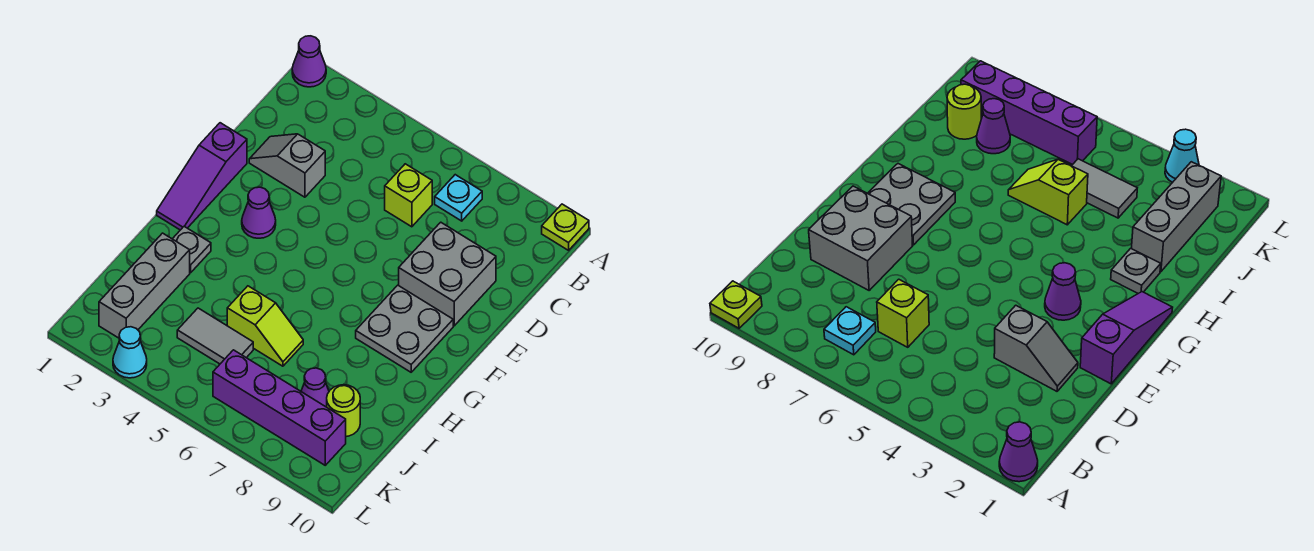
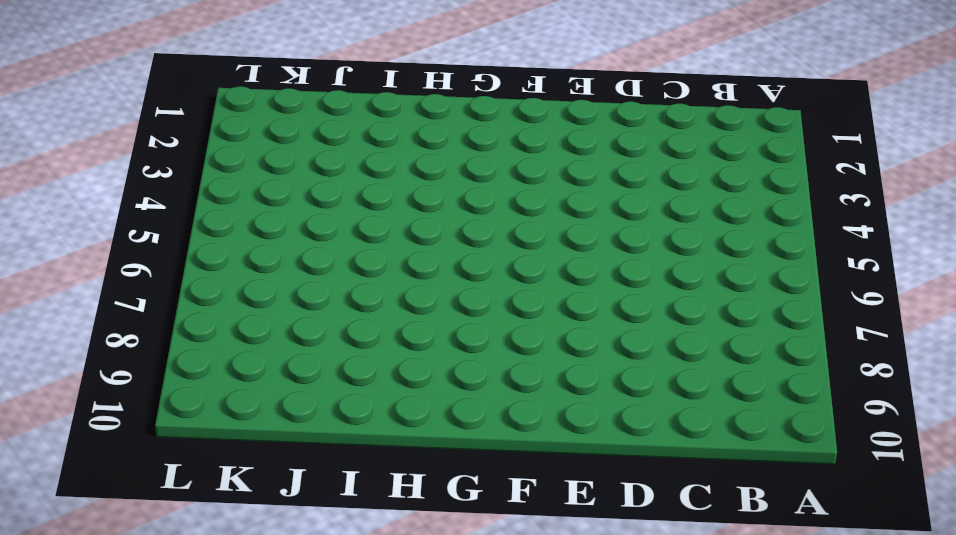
none -> purple 1x1 cone [292,36,326,87]
none -> lime 1x1 plate [542,204,589,250]
none -> cyan 1x1 plate [435,175,482,221]

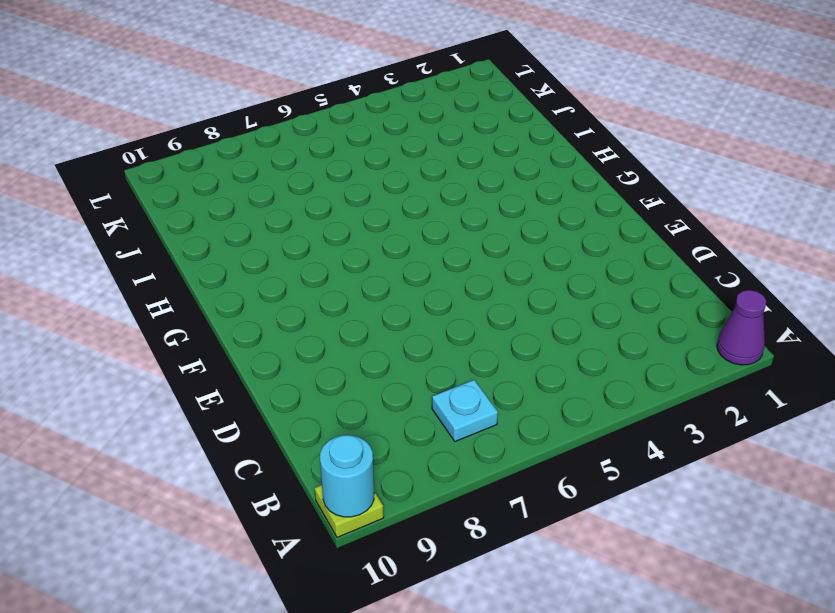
cyan 1x1 round brick [320,435,374,517] -> none
none -> lime 1x1 brick [385,164,432,227]
none -> grey 1x2 slope [249,134,325,197]
none -> grey 2x2 brick [399,222,496,326]

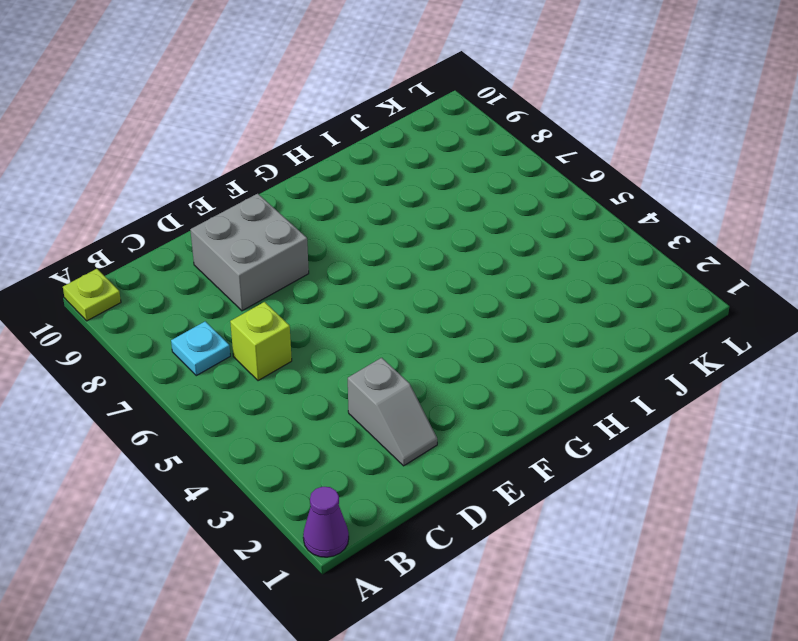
none -> purple 1x3 slope [157,123,247,230]
none -> purple 1x1 cone [242,187,276,238]
none -> grey 2x2 plate [356,285,453,372]

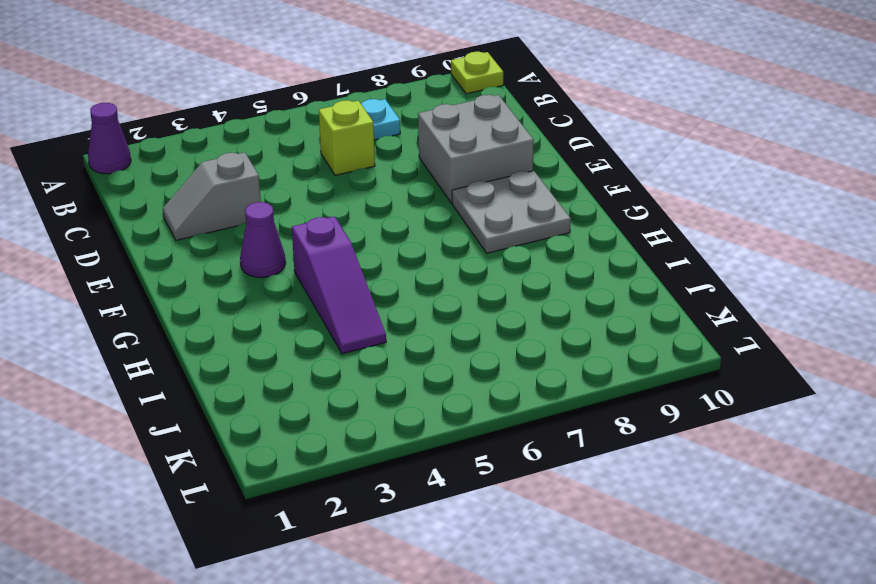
purple 1x3 slope [292,216,386,354] -> purple 1x3 slope moved to [157,123,247,230]
none -> grey 1x1 plate [173,226,211,273]
none -> grey 1x3 brick [99,233,190,338]
none -> lime 1x2 slope [227,286,303,366]

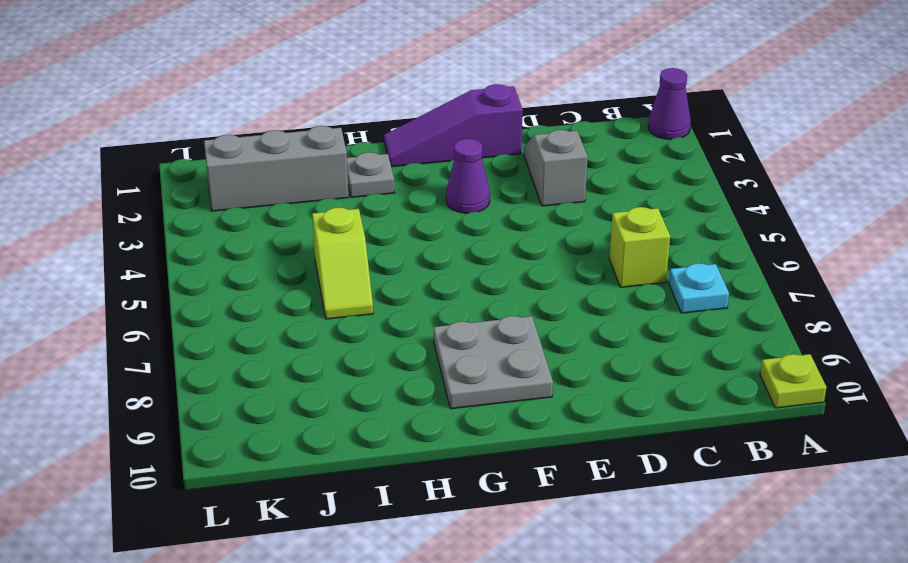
none -> grey 2x2 brick [399,222,496,326]
none -> grey 1x2 tile [177,308,253,364]
none -> purple 1x1 cone [301,368,329,407]

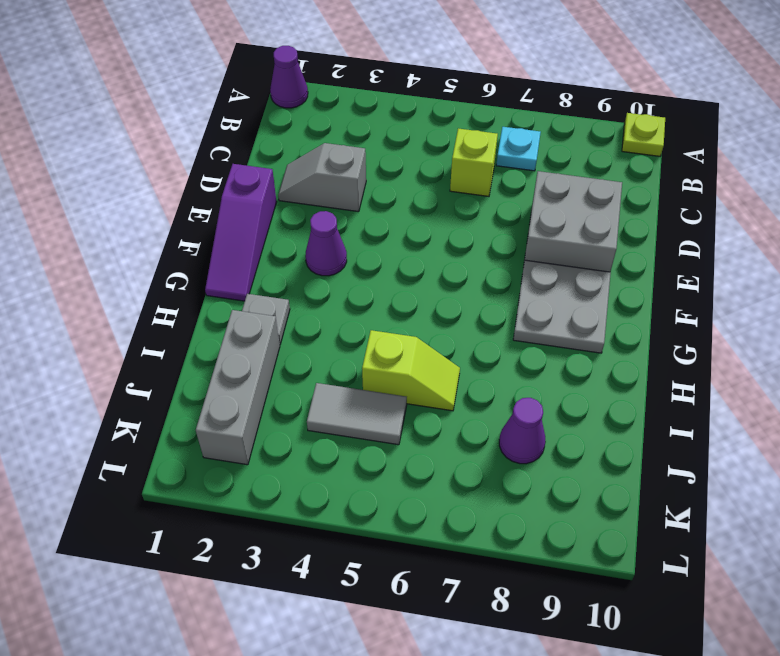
none -> lime 1x1 round brick [327,385,360,437]
none -> purple 1x4 brick [213,350,346,465]
none -> cyan 1x1 cone [113,327,147,378]

